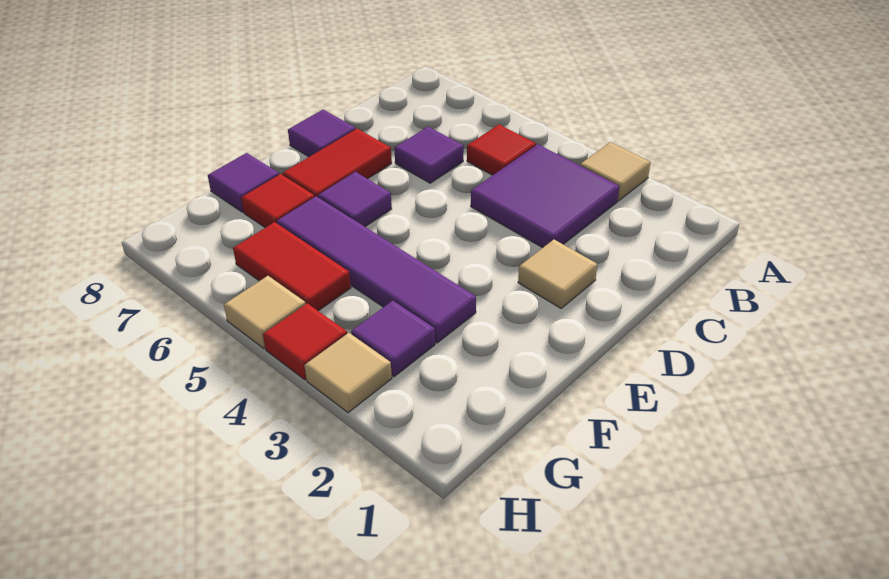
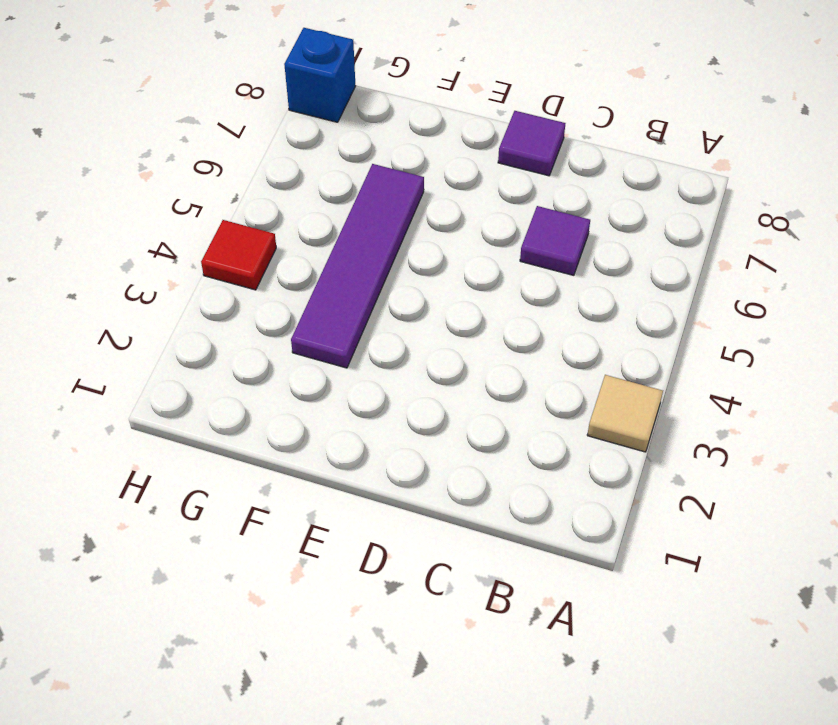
blue 1x1 brick [284,28,356,122] -> none
none -> purple 2x2 tile [471,144,619,248]
none -> red 1x1 tile [467,125,536,175]
none -> tan 1x1 tile [518,239,597,308]

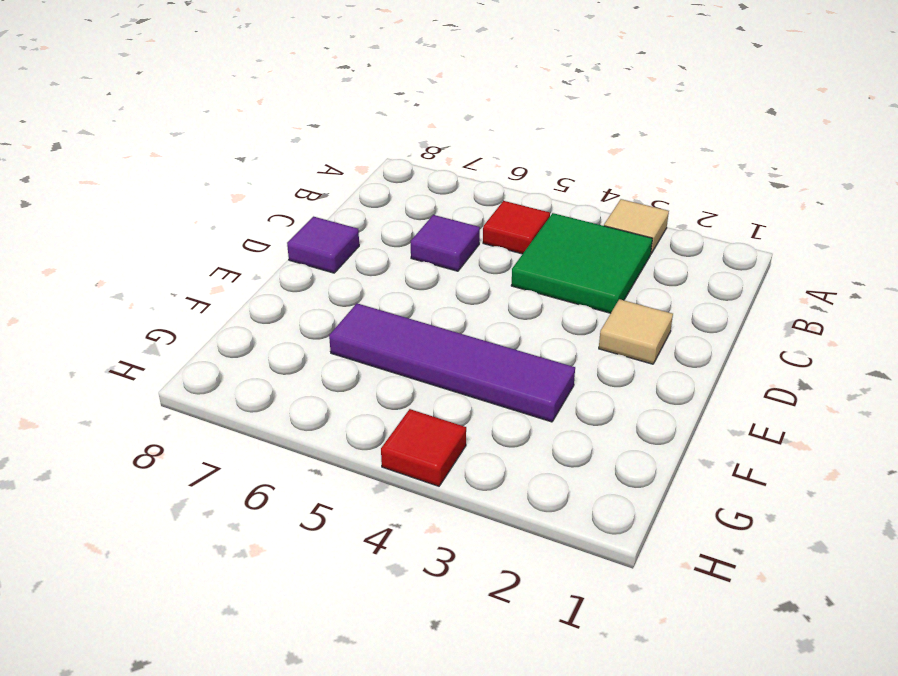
green 2x2 tile [511,213,653,313] -> purple 2x2 tile [471,144,619,248]
none -> red 1x2 tile [283,129,392,197]
none -> purple 1x1 tile [318,172,392,227]
none -> red 1x1 tile [241,174,314,228]

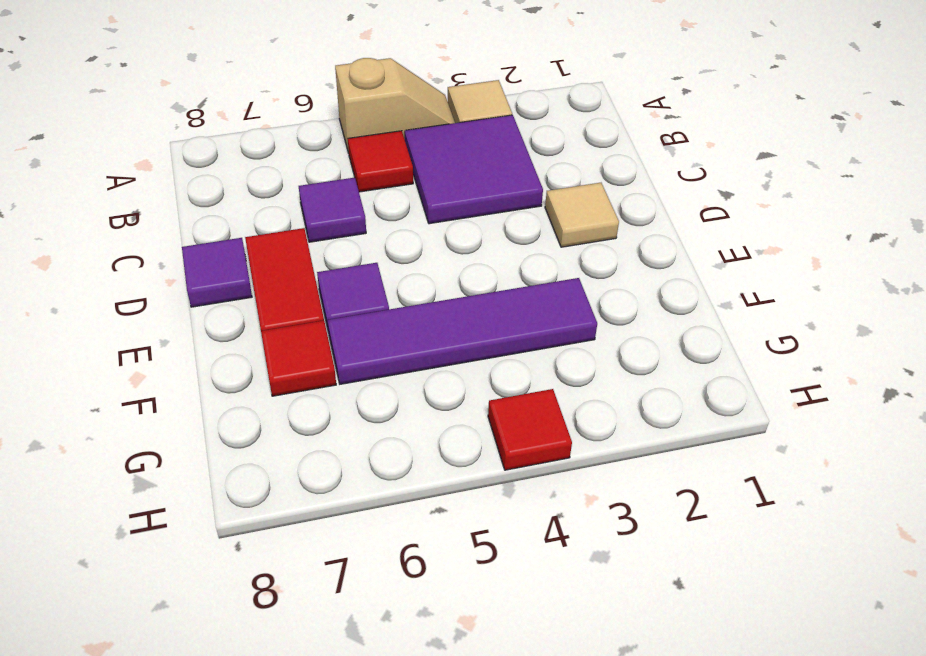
tan 1x2 slope [335,58,455,153] -> none
none -> purple 1x1 tile [208,153,279,212]
none -> purple 1x1 tile [351,301,435,377]
none -> red 1x2 tile [233,222,351,311]

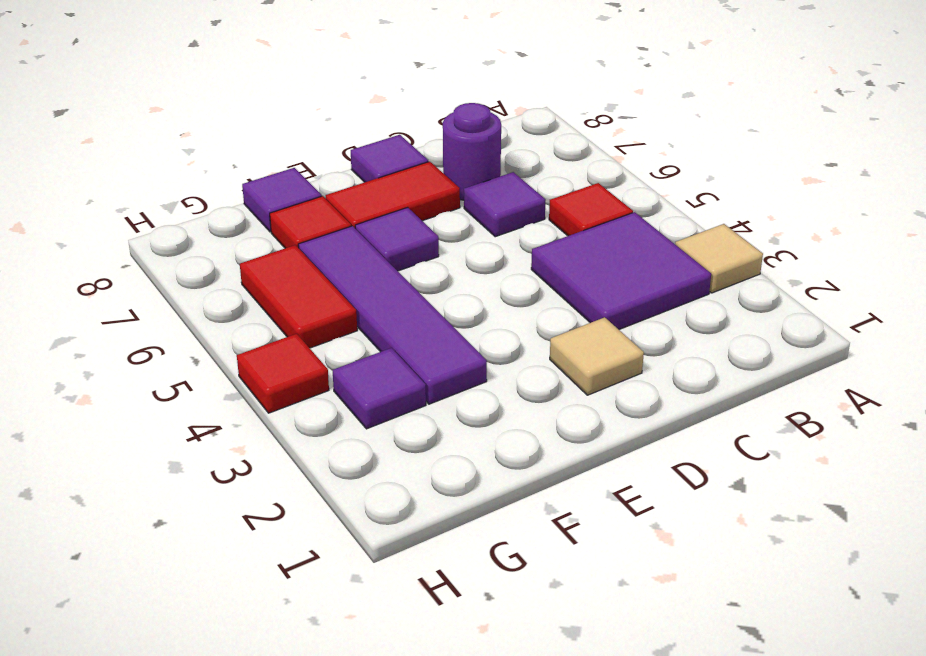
purple 1x1 round brick [443,103,501,200] -> none
none -> tan 1x1 tile [304,333,392,413]
none -> tan 1x1 tile [224,276,306,349]

